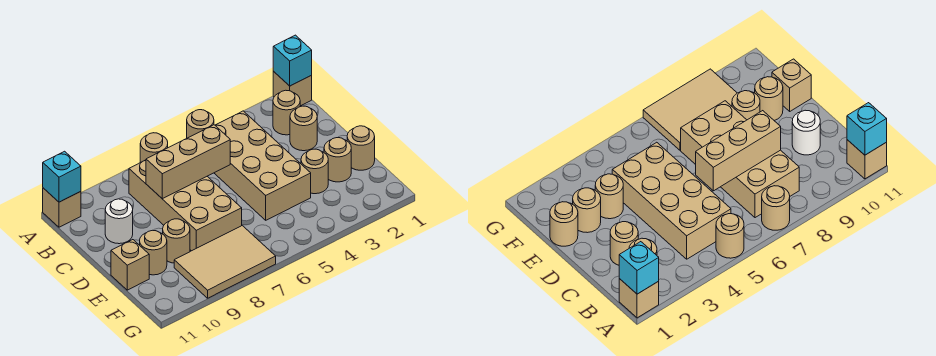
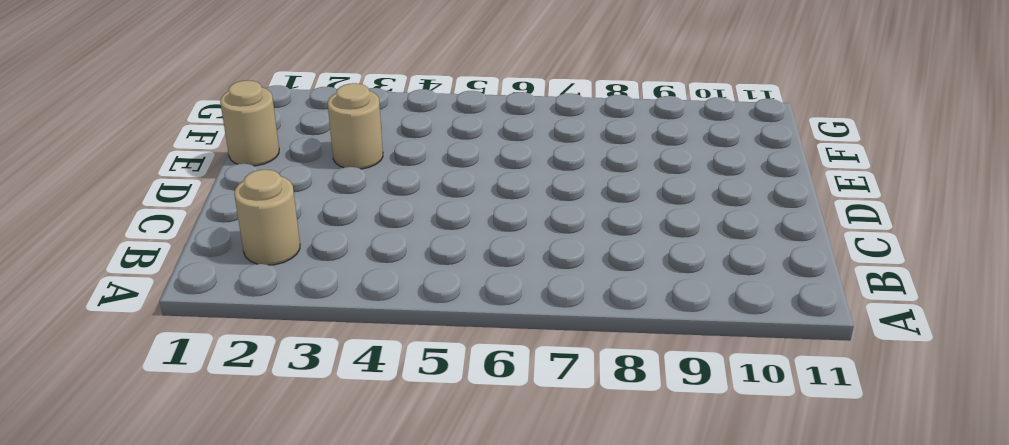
none -> tan 1x1 brick [273,71,312,106]
none -> tan 1x1 round brick [187,110,214,138]
none -> tan 1x1 round brick [140,133,168,162]

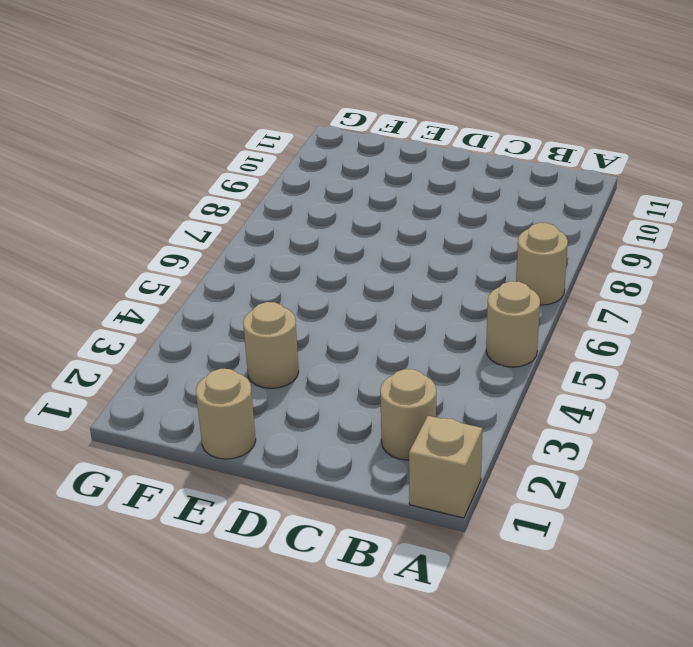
none -> tan 1x1 brick [43,188,81,227]
none -> tan 2x4 brick [214,111,311,220]
none -> tan 2x4 brick [129,160,242,251]

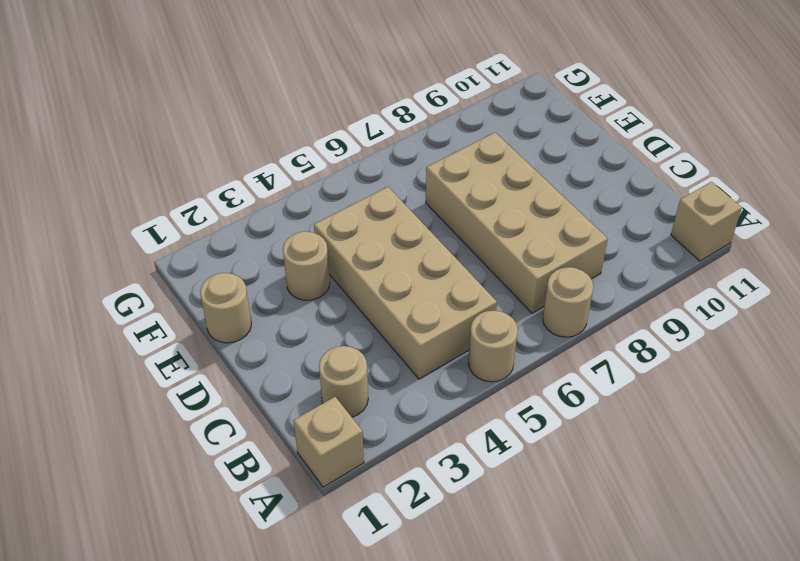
none -> tan 1x1 round brick [290,106,317,151]
none -> white 1x1 round brick [105,199,133,244]
none -> tan 1x1 round brick [324,138,351,182]

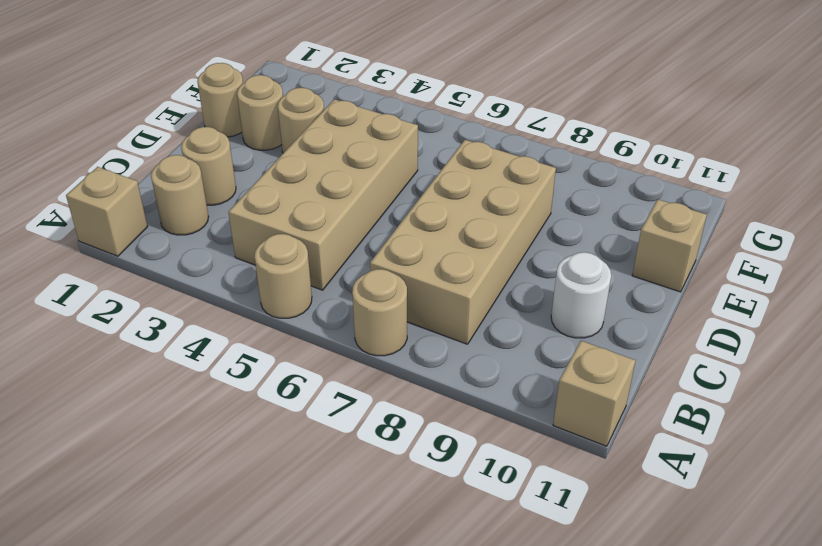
none -> tan 1x1 round brick [163,219,190,263]
none -> tan 1x1 round brick [140,230,167,275]
none -> tan 2x3 tile [174,226,276,298]

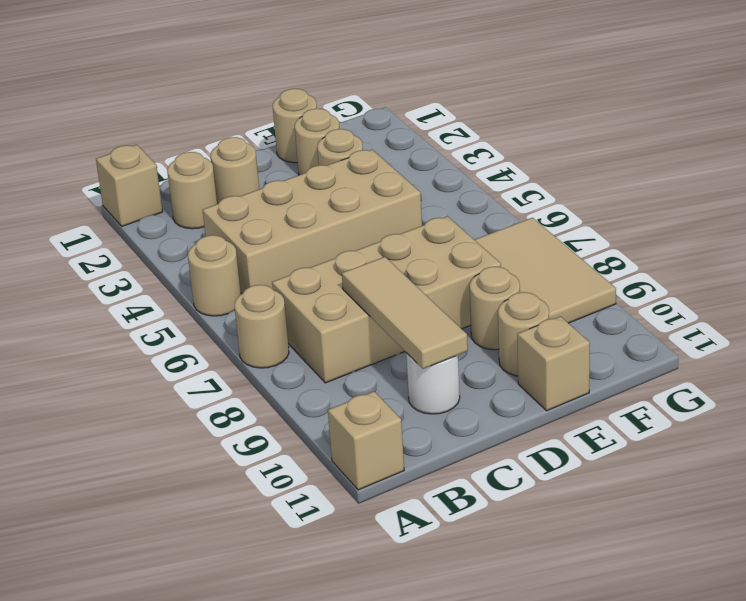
tan 1x3 tile [342,257,468,369] -> tan 1x3 brick [146,125,230,199]
none -> cyan 1x1 brick [273,35,312,86]
none -> cyan 1x1 brick [43,151,81,202]

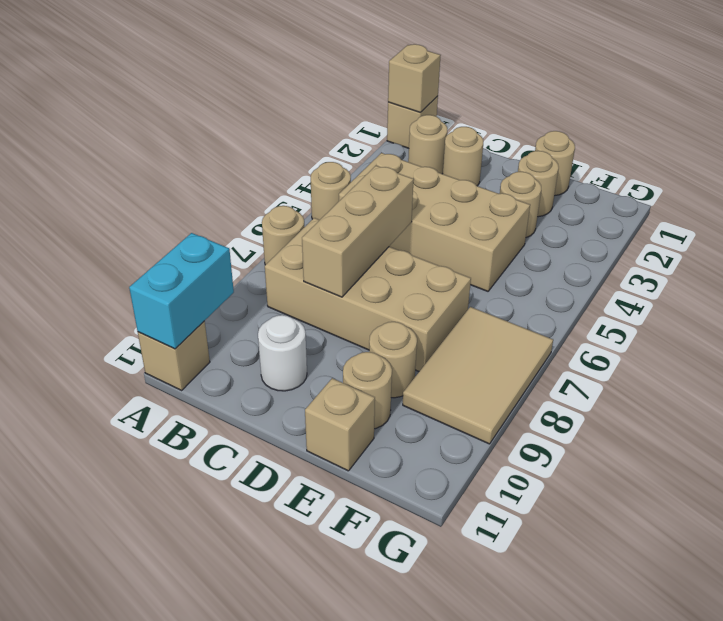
tan 1x1 brick [388,44,441,112] -> cyan 1x1 brick [273,35,312,86]
cyan 1x2 brick [129,233,234,349] -> cyan 1x1 brick [43,151,81,202]

